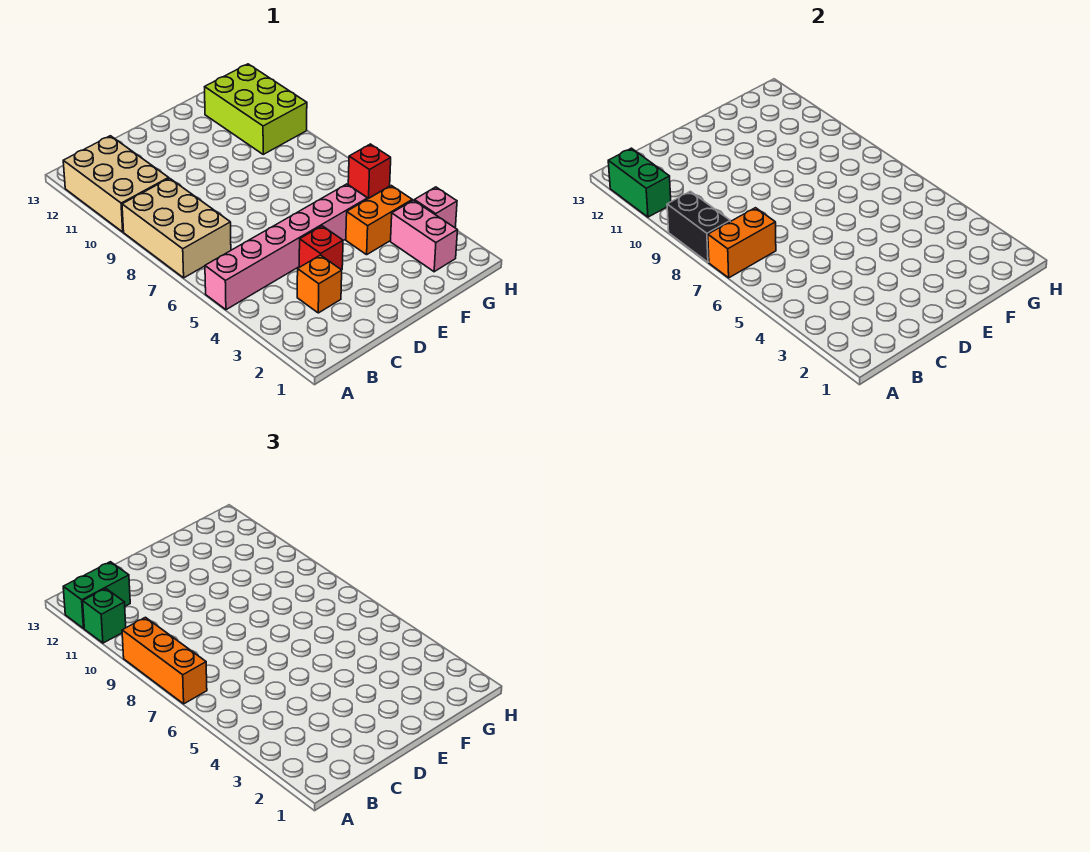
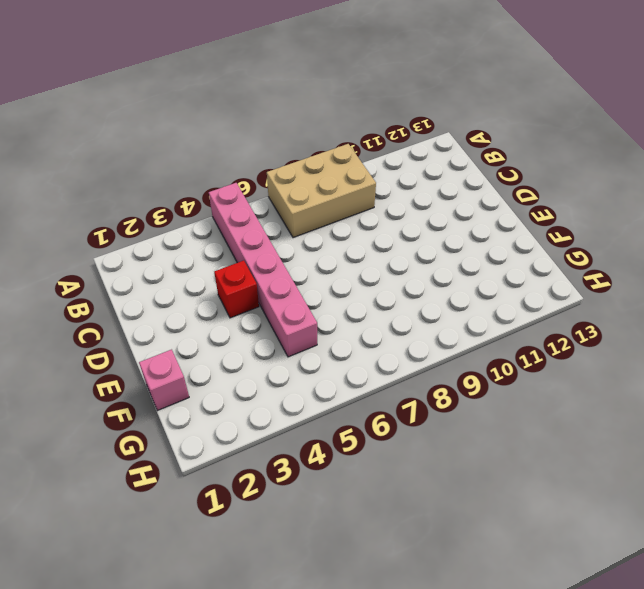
pink 1x1 brick [139,350,189,411] -> pink 1x1 brick moved to [414,187,457,228]
none -> tan 2x3 brick [63,136,169,232]
none -> orange 1x1 brick [297,255,342,313]
none -> orange 1x2 brick [346,186,412,255]

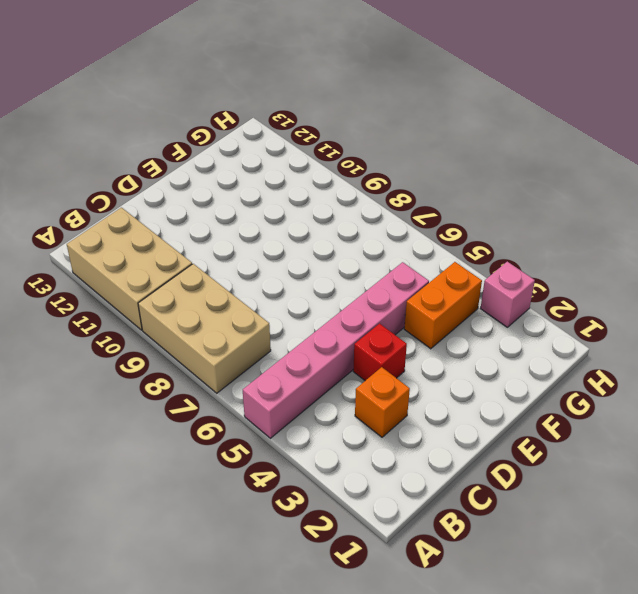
none -> pink 1x2 brick [391,200,457,272]
none -> lime 2x3 brick [205,64,307,154]
none -> red 1x1 brick [348,144,391,198]

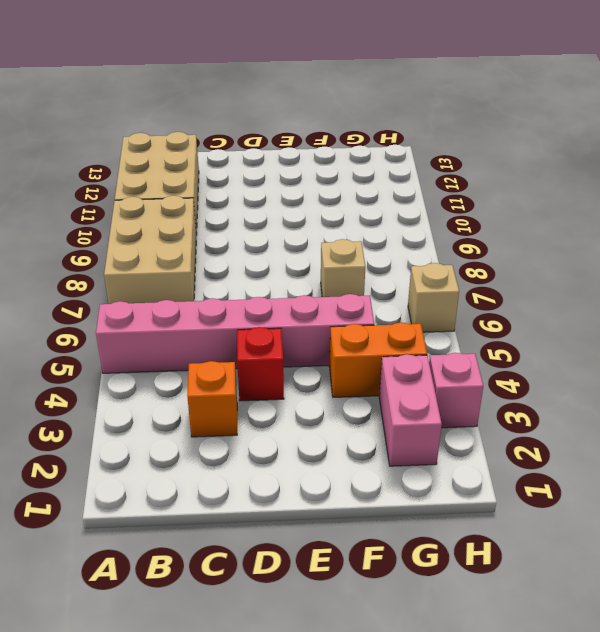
tan 1x1 brick [321,239,365,297] -> none
tan 1x1 brick [408,263,459,332] -> red 1x1 brick [348,144,391,198]
none -> lime 2x3 brick [205,64,307,154]
none -> orange 1x2 brick [708,208,776,278]
none -> black 1x2 brick [667,191,730,262]

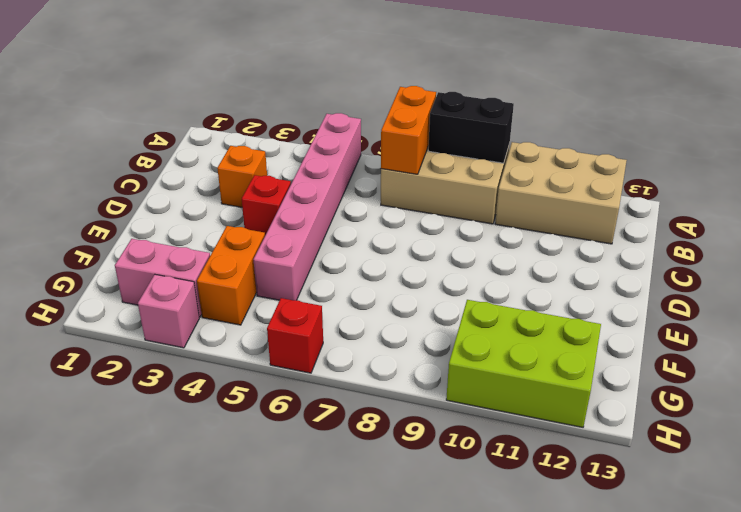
none -> green 1x2 brick [608,148,671,217]
none -> orange 1x3 brick [122,617,207,704]
none -> green 1x1 brick [83,588,126,643]

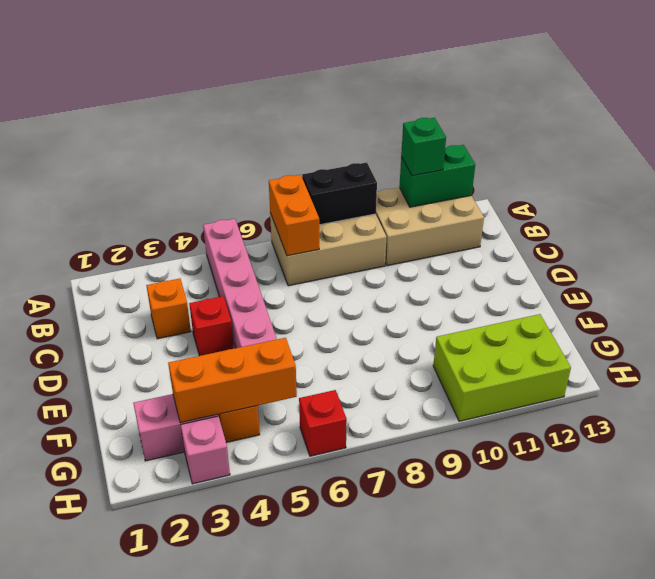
orange 1x3 brick [168,338,297,423] -> orange 1x3 brick moved to [122,617,207,704]
none -> green 1x2 brick [63,562,130,628]

